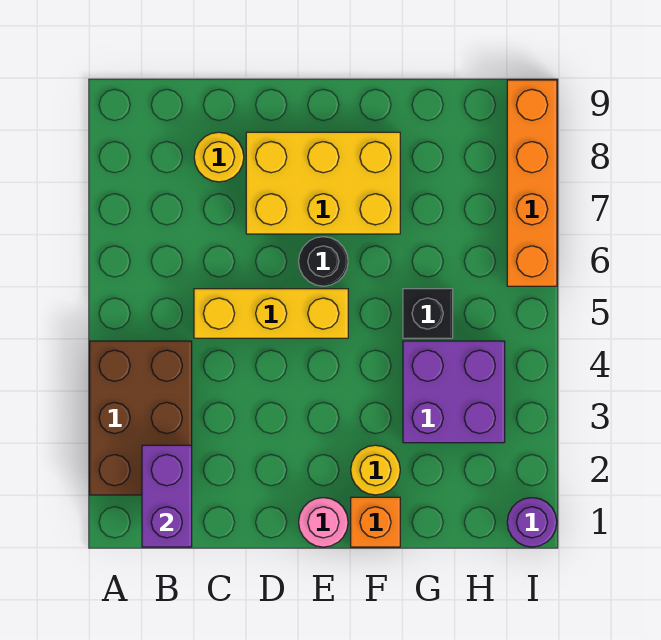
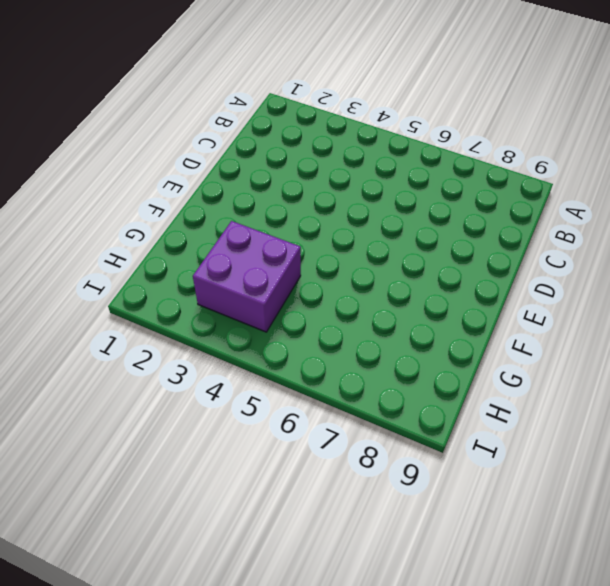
none -> brown 2x3 brick [90,341,192,495]
none -> yellow 1x3 brick [194,289,348,338]
none -> yellow 1x1 round brick [194,132,244,182]

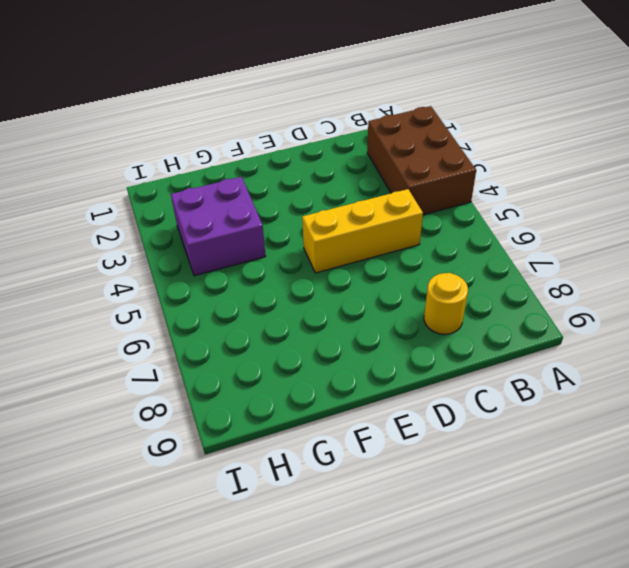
none -> yellow 2x3 brick [246,132,400,234]
none -> pink 1x1 round brick [299,498,348,547]
none -> black 1x1 round brick [299,237,348,286]

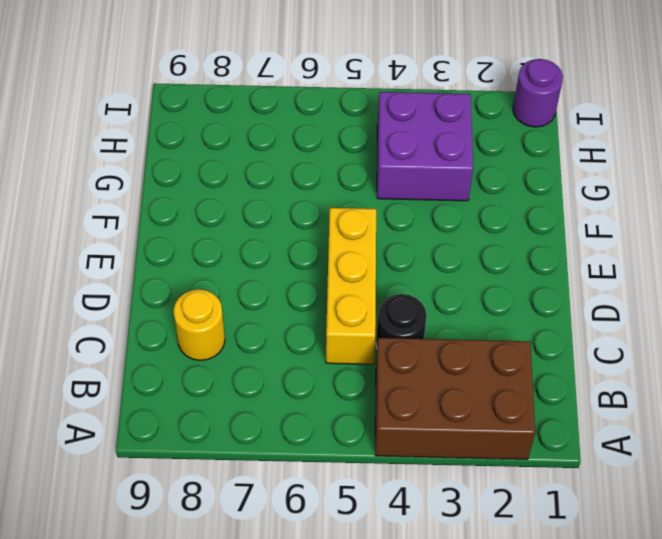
black 1x1 round brick [376,294,427,346] -> black 1x1 round brick moved to [299,237,348,286]
none -> yellow 2x3 brick [246,132,400,234]
none -> pink 1x1 round brick [299,498,348,547]
none -> orange 1x1 brick [351,497,400,547]

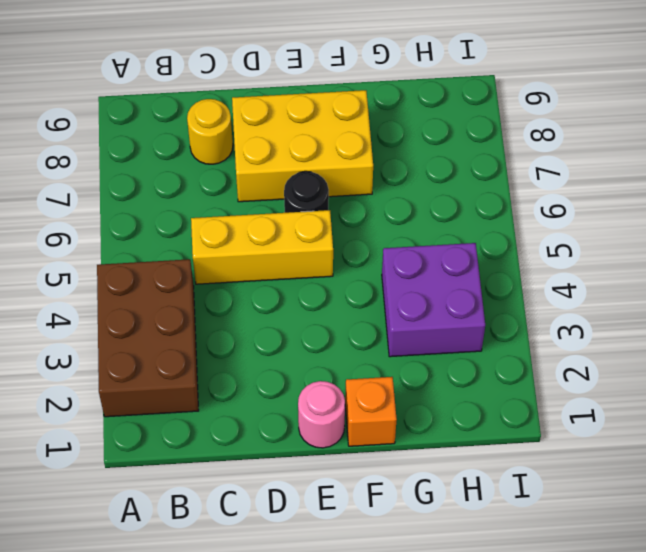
none -> yellow 1x1 round brick [351,445,400,495]
none -> black 1x1 brick [403,289,453,338]
none -> purple 1x1 round brick [507,498,557,547]

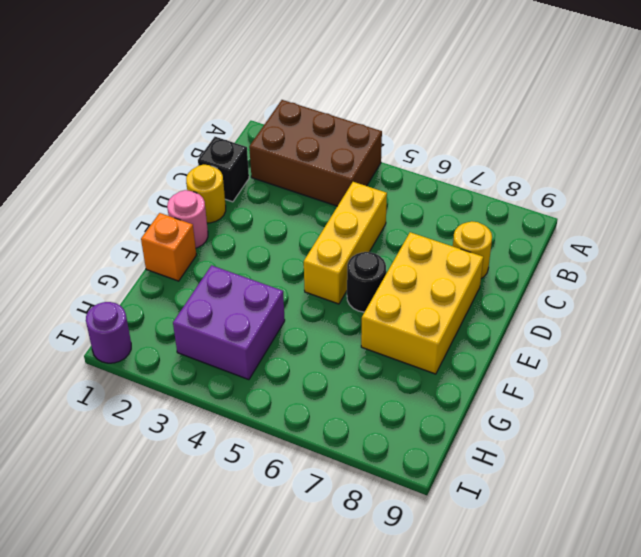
black 1x1 brick [198,137,249,202] -> black 1x1 brick moved to [403,289,453,338]
yellow 1x1 round brick [186,165,226,223] -> yellow 1x1 round brick moved to [351,445,400,495]
none -> orange 1x4 brick [507,80,557,286]
none -> purple 1x2 brick [142,445,192,547]

